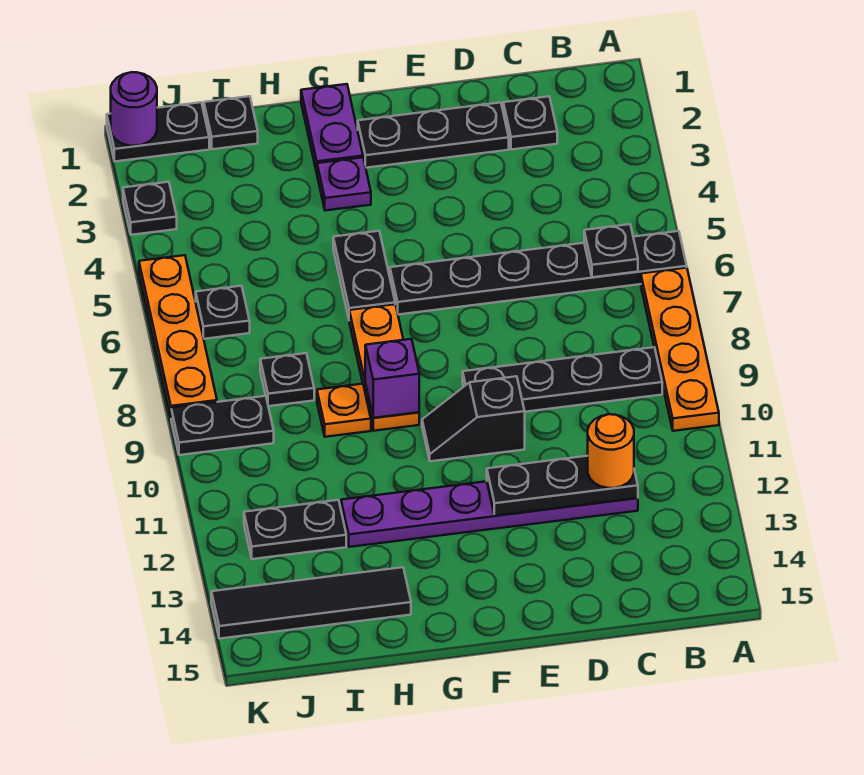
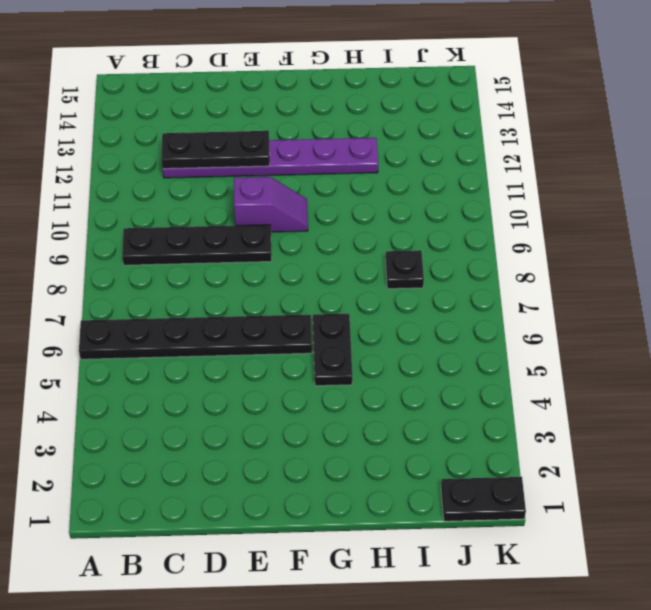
purple 1x2 slope [234,177,308,232] -> black 1x2 slope [422,376,525,461]
none -> orange 1x4 plate [641,268,719,431]
none -> black 1x1 plate [503,96,557,150]
none -> black 1x3 plate [358,102,509,168]

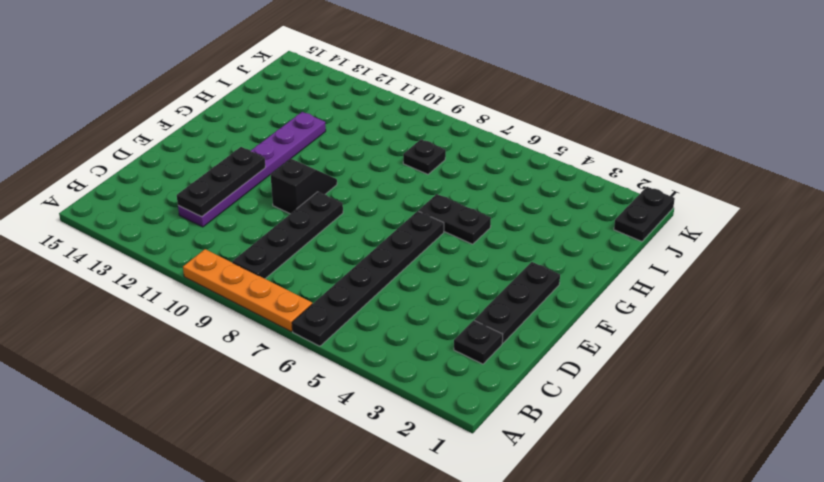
none -> purple 1x2 plate [301,84,363,172]
none -> purple 1x1 plate [317,157,371,211]
none -> orange 1x3 plate [349,304,419,431]

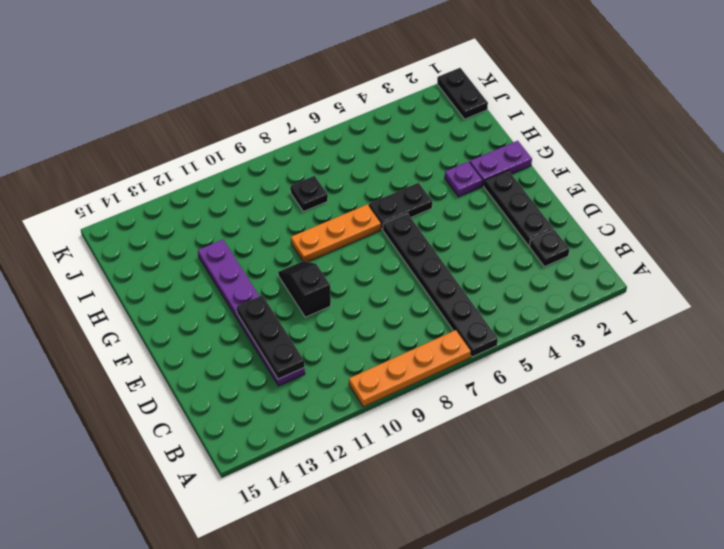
none -> black 1x4 plate [463,347,662,412]
none -> orange 1x1 plate [317,384,371,437]
none -> black 1x4 tile [211,567,411,639]

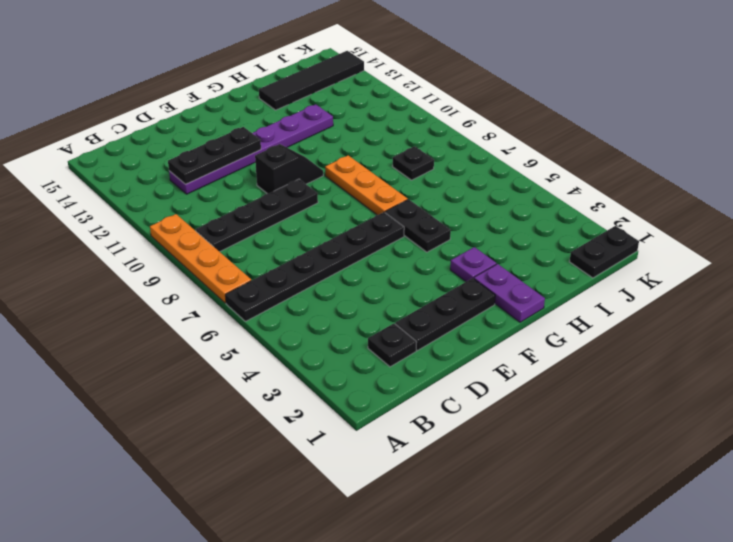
none -> orange 1x1 plate [317,384,371,437]
none -> black 1x1 plate [204,96,258,149]
none -> black 1x2 plate [244,500,346,559]

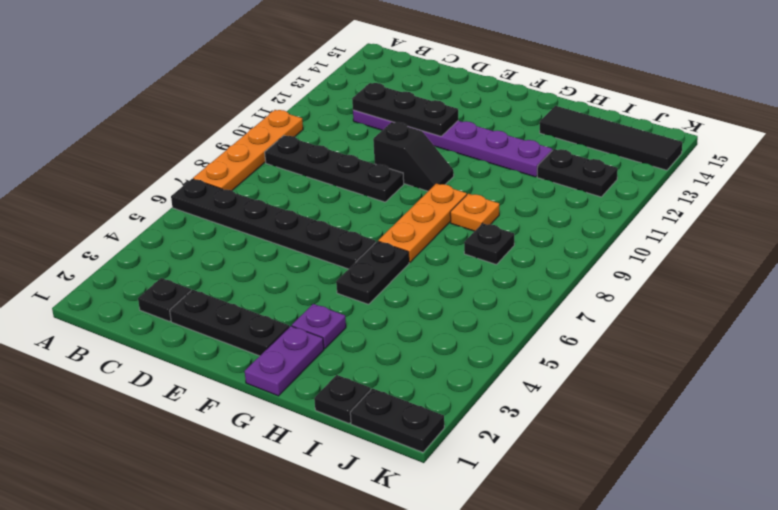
none -> black 1x1 plate [196,286,250,339]
none -> black 1x2 plate [171,396,274,455]
none -> black 1x1 plate [123,182,177,235]

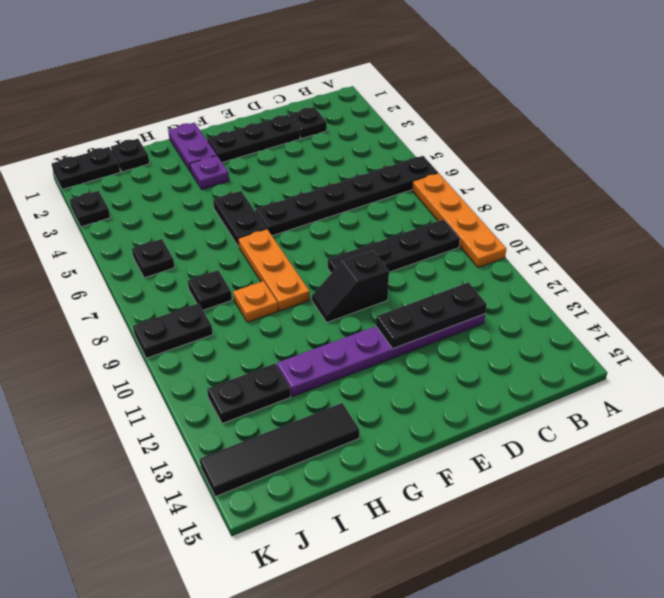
none -> orange 1x4 plate [139,255,217,417]
none -> black 1x1 plate [584,224,638,277]
none -> purple 1x1 brick [365,339,419,418]

